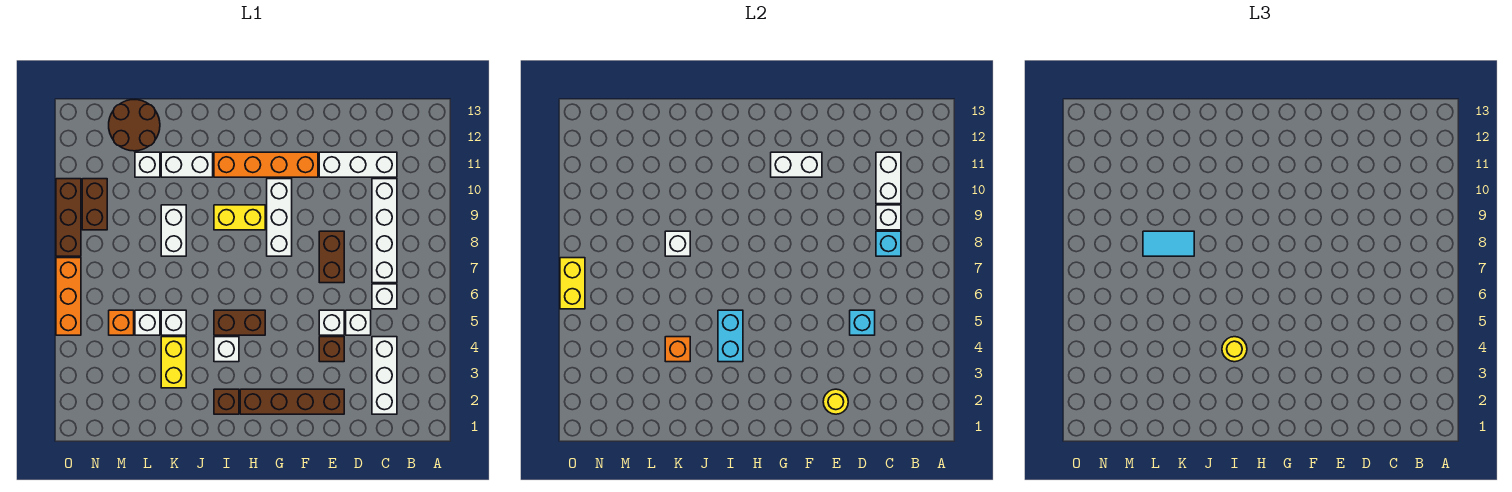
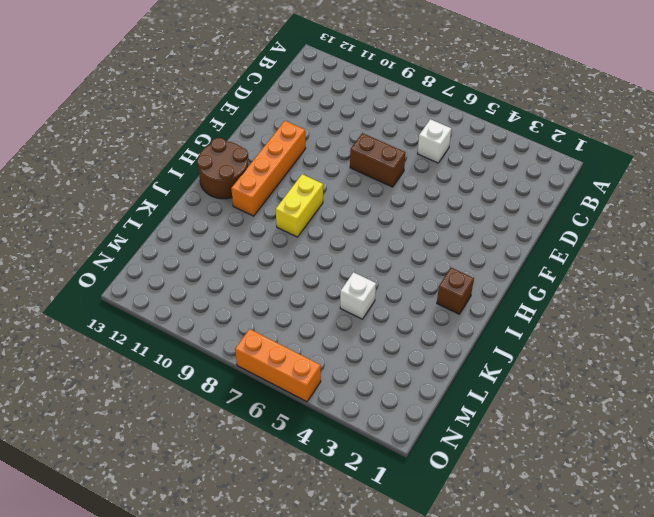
brown 2x2 round brick [197,138,248,199] -> brown 2x2 round brick moved to [109,100,160,151]
none -> white 1x3 brick [372,337,397,414]
none -> white 1x4 brick [372,179,397,283]
none -> white 1x3 brick [319,152,397,177]
none -> white 1x1 brick [346,310,371,335]

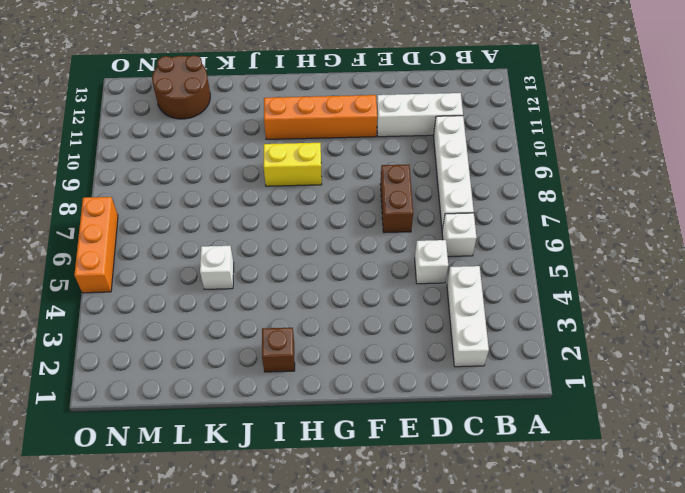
none -> brown 1x4 brick [240,389,344,414]
none -> brown 1x1 brick [319,337,344,362]
none -> white 1x1 brick [319,310,344,335]
none -> white 1x3 brick [267,179,292,256]

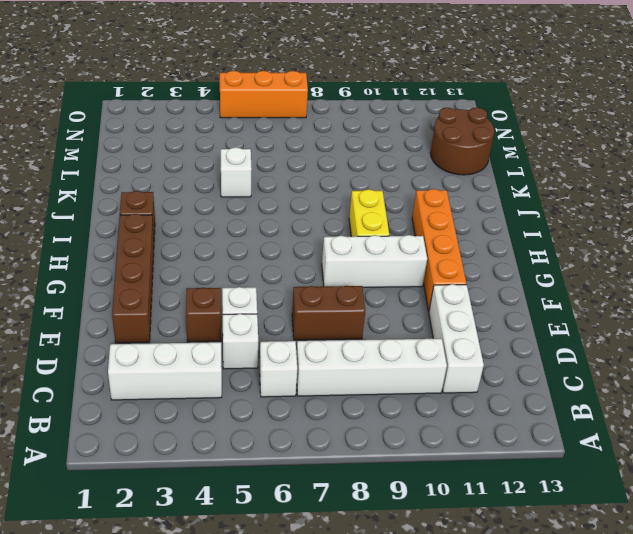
none -> brown 1x2 brick [214,310,265,335]
none -> white 1x1 brick [214,337,239,362]
none -> white 1x2 brick [161,152,213,177]
none -> yellow 1x2 brick [161,337,186,388]

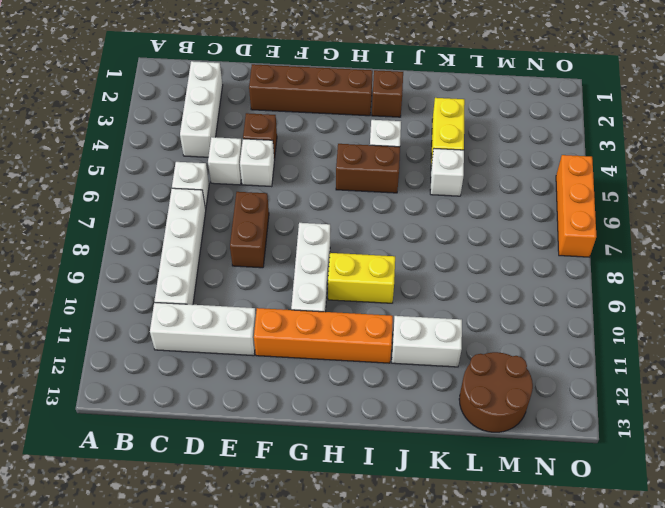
none -> white 1x2 brick [161,205,186,256]
none -> white 1x1 brick [135,310,160,335]
none -> white 1x1 brick [135,152,160,177]
none -> orange 1x1 brick [109,310,134,335]

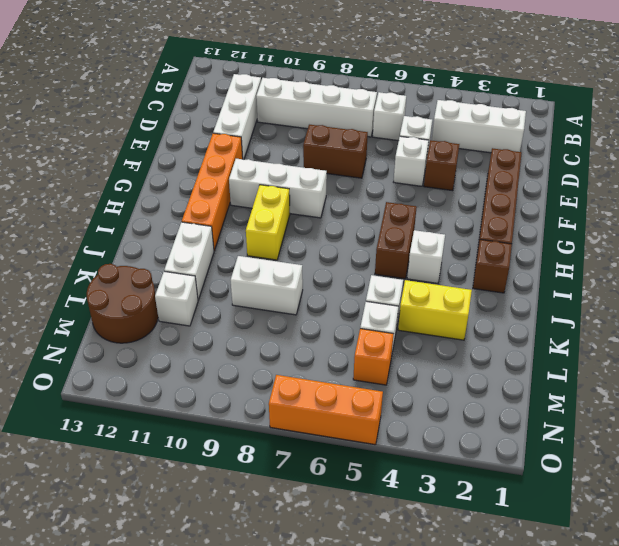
none -> brown 1x2 brick [82,179,107,230]
none -> brown 1x3 brick [56,179,81,256]
none -> cyan 1x1 brick [876,231,901,256]
none -> white 1x1 brick [876,205,901,230]

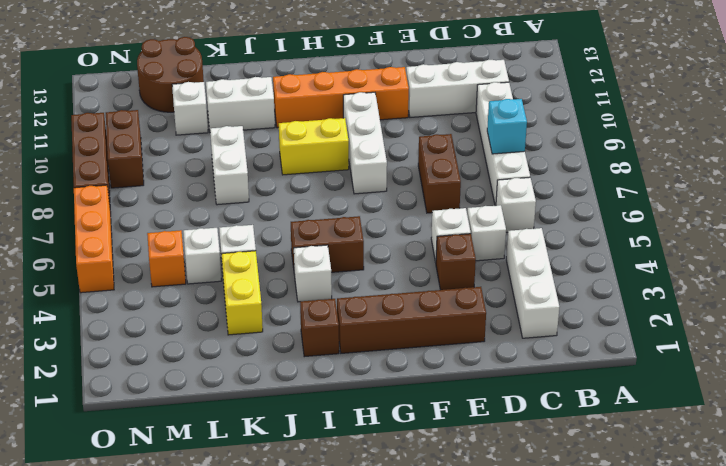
none -> white 1x1 brick [876,205,901,230]
none -> white 1x2 brick [876,152,901,204]
none -> cyan 1x1 brick [850,310,875,335]
none -> yellow 1x1 round brick [823,389,848,414]

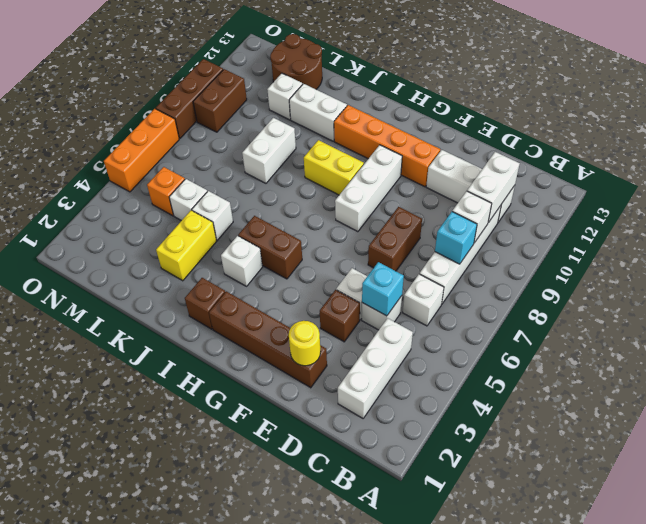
none -> white 1x2 brick [771,152,822,177]
none -> cyan 1x2 brick [718,310,743,362]
none -> orange 1x1 brick [665,337,690,362]
none -> white 1x1 brick [665,231,690,256]

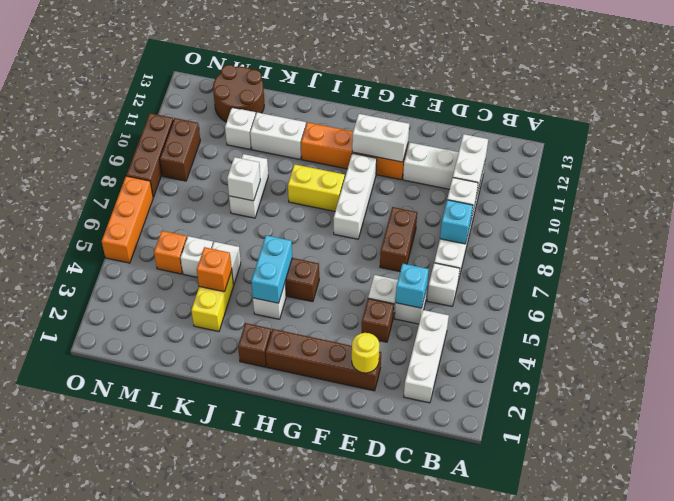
none -> yellow 1x2 brick [560,258,585,309]
none -> yellow 1x1 round brick [1222,337,1247,362]
none -> cyan 1x2 tile [1143,231,1194,256]

